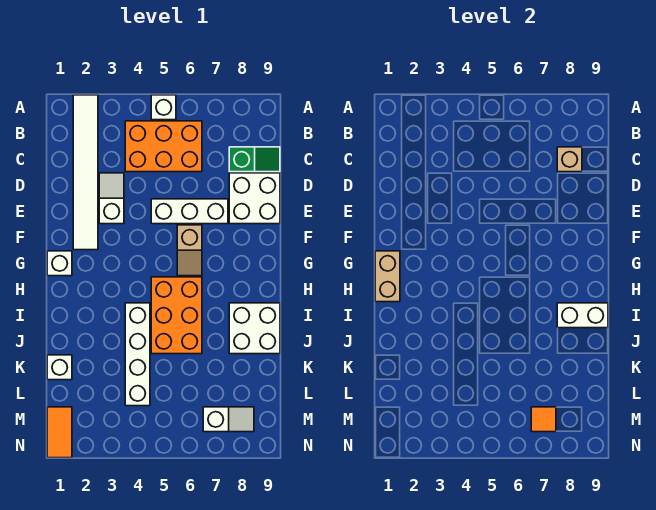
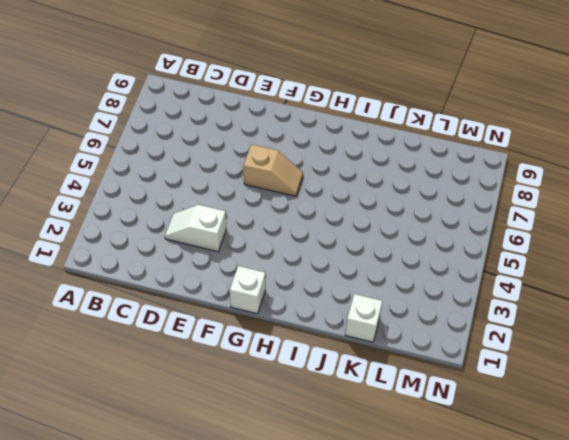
none -> white 1x6 tile [73,95,98,250]
none -> white 1x1 brick [151,95,176,120]
none -> orange 2x3 brick [125,121,202,172]

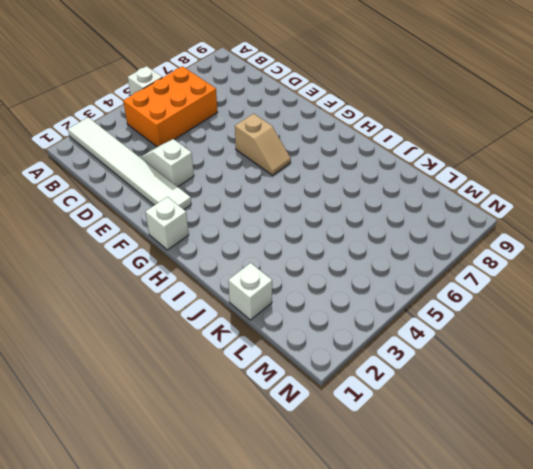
none -> green 1x2 slope [229,147,280,172]
none -> white 2x2 brick [229,173,280,224]
none -> white 1x3 brick [151,199,228,224]

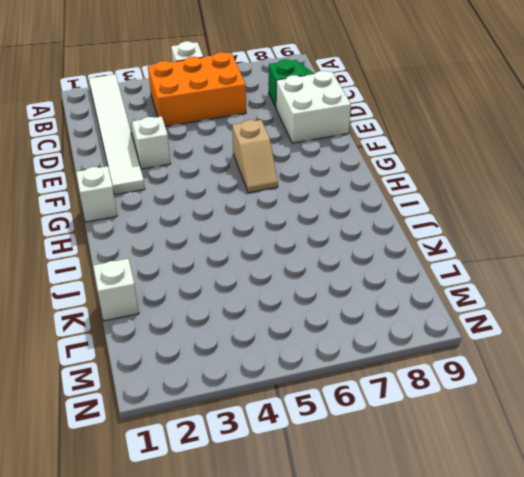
none -> white 1x3 brick [151,199,228,224]
none -> orange 2x3 brick [151,277,202,354]
none -> white 1x4 brick [125,303,150,406]

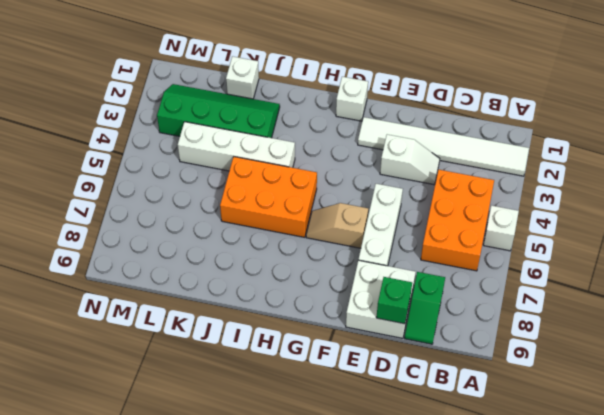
green 1x1 brick [376,277,412,324] -> none
green 2x4 slope [157,84,280,138] -> none
none -> white 2x2 brick [229,303,280,354]
none -> orange 1x2 tile [47,407,72,458]
none -> white 1x2 slope [203,407,254,432]

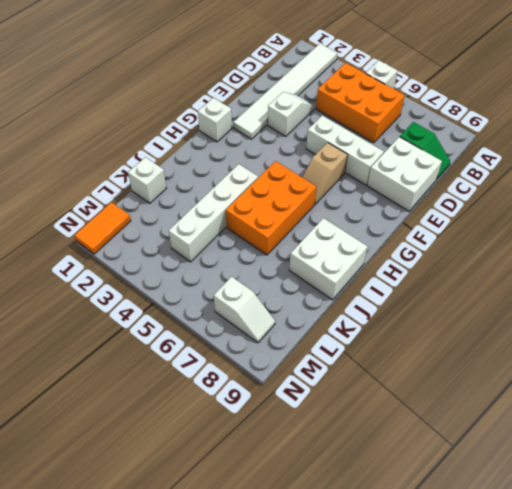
none -> tan 1x1 brick [557,147,582,172]
none -> tan 1x2 brick [375,251,400,302]
none -> white 1x2 brick [557,303,608,328]

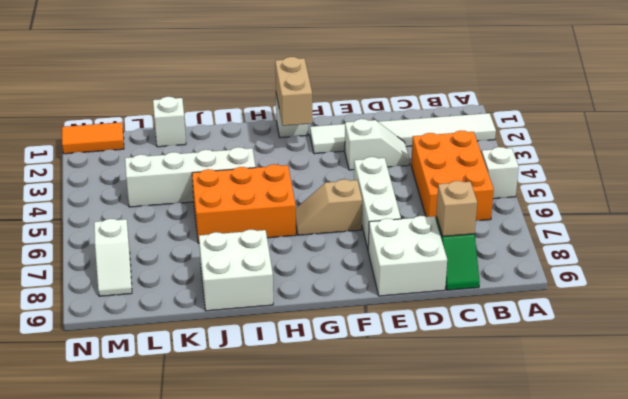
tan 1x2 brick [275,57,312,126] -> tan 1x2 brick turned to [375,251,400,302]
none -> white 1x2 brick [557,303,608,328]
none -> orange 1x1 tile [531,407,556,432]

